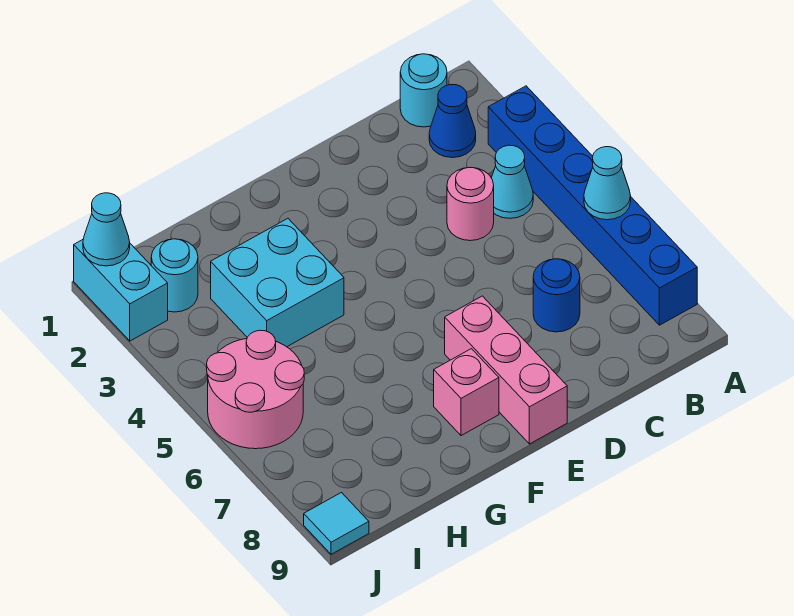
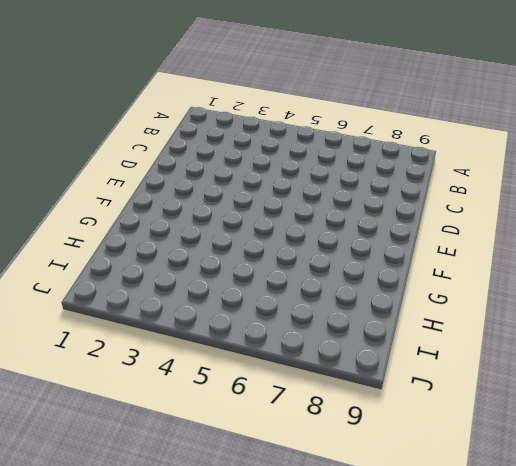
none -> blue 1x6 brick [488,86,697,325]
none -> cyan 1x1 round brick [400,54,447,127]
none -> blue 1x1 cone [429,85,476,158]

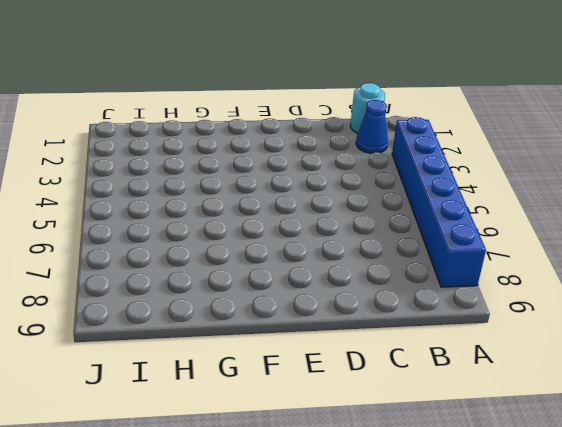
none -> cyan 1x1 cone [492,145,533,218]
none -> pink 1x1 round brick [447,168,494,241]
none -> blue 1x1 round brick [533,259,580,332]

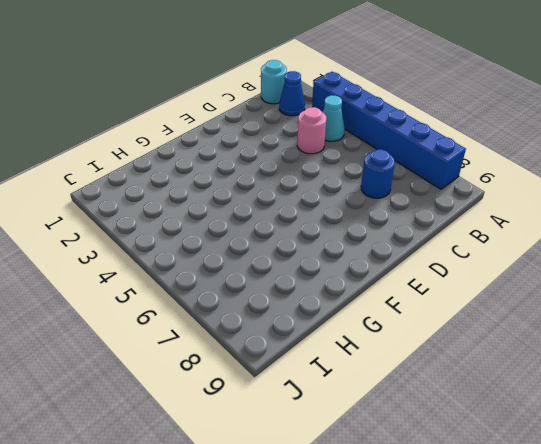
none -> pink 1x3 brick [445,296,567,444]
none -> pink 1x1 brick [434,349,499,436]
none -> cyan 2x2 brick [211,219,344,347]

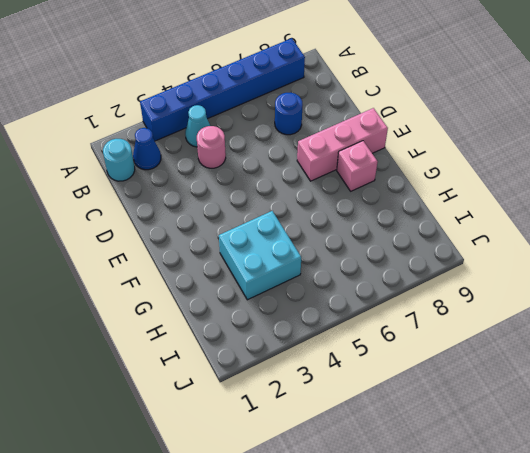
none -> cyan 1x1 round brick [151,239,198,312]
none -> pink 2x2 round brick [207,330,304,449]
none -> cyan 1x2 brick [74,240,168,341]

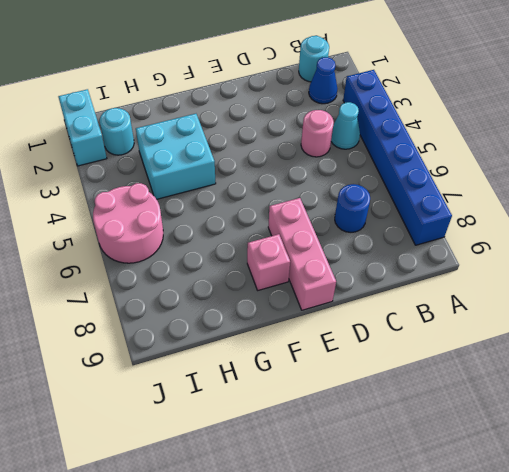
none -> cyan 1x1 tile [304,493,369,554]
none -> cyan 1x1 cone [584,147,631,220]
none -> cyan 1x1 cone [83,193,130,266]

